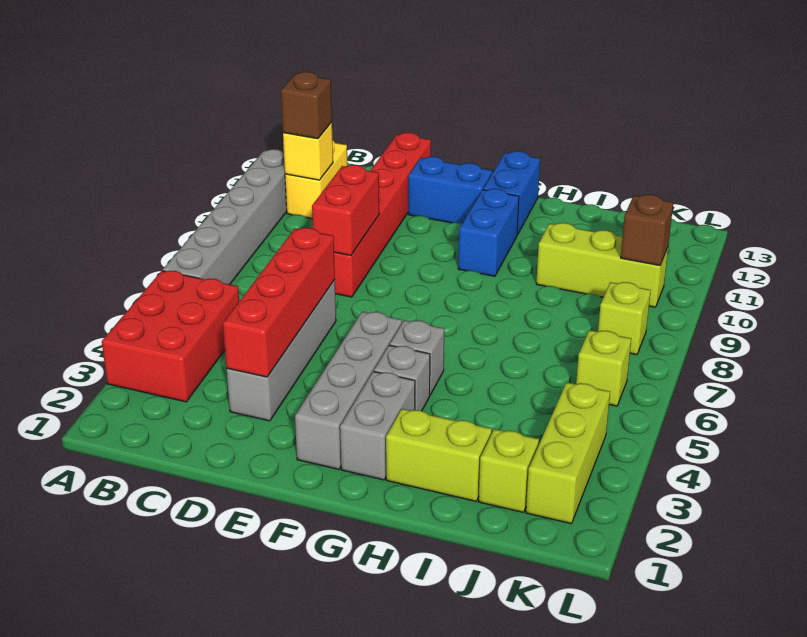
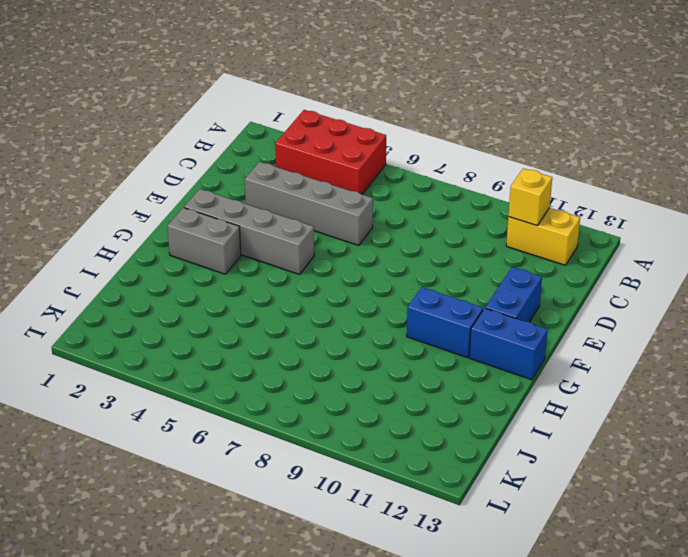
none -> grey 1x6 brick [163,149,287,284]
none -> red 1x6 brick [334,133,431,297]
none -> grey 1x1 brick [374,345,430,411]

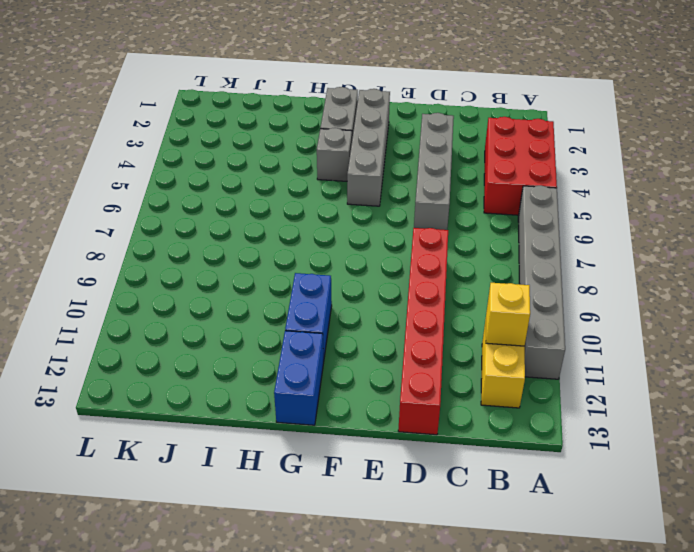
none -> blue 1x2 brick [408,157,492,223]
none -> grey 1x1 brick [390,320,444,395]
none -> lime 1x2 brick [386,409,492,501]

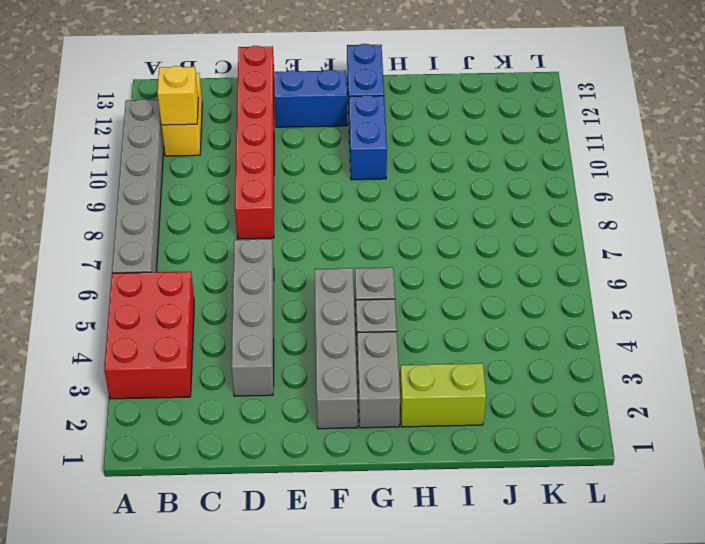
none -> lime 1x3 brick [536,223,668,307]
none -> lime 1x1 brick [479,429,539,512]
none -> lime 1x3 brick [526,382,610,524]

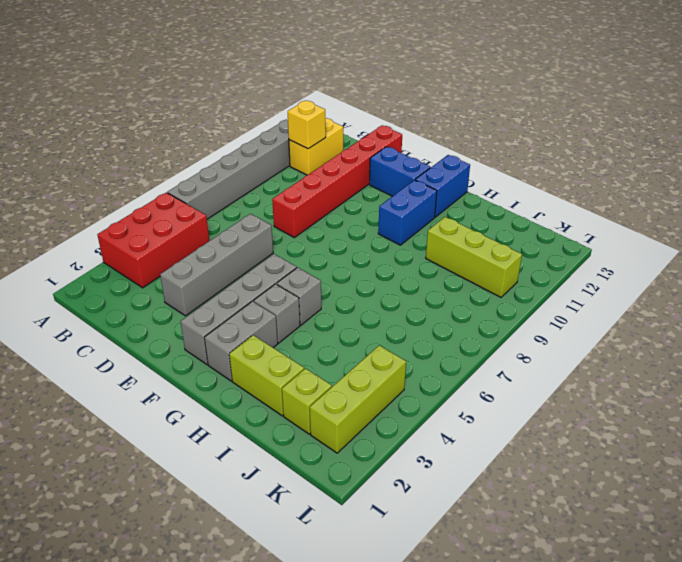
none -> lime 1x1 brick [576,330,631,406]
none -> lime 1x1 brick [598,282,651,355]
none -> red 1x4 brick [223,228,335,377]

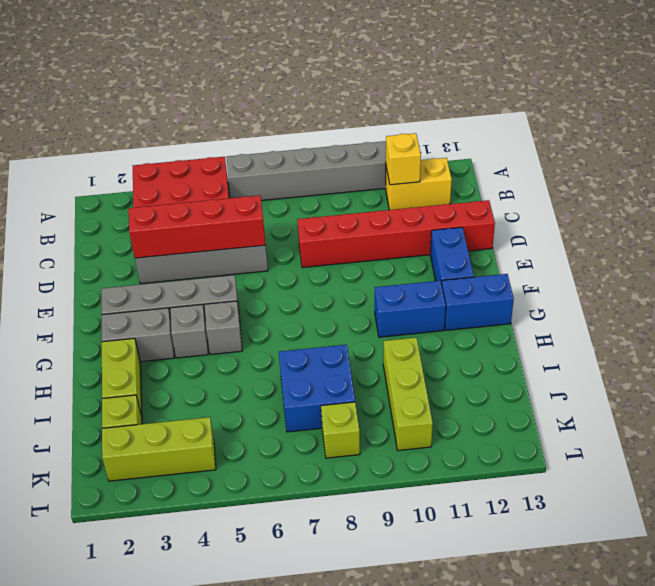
blue 2x2 brick [279,345,355,432] -> none
none -> lime 1x1 brick [576,330,631,406]
none -> red 1x2 brick [312,165,379,255]
none -> brown 1x1 brick [621,194,673,265]

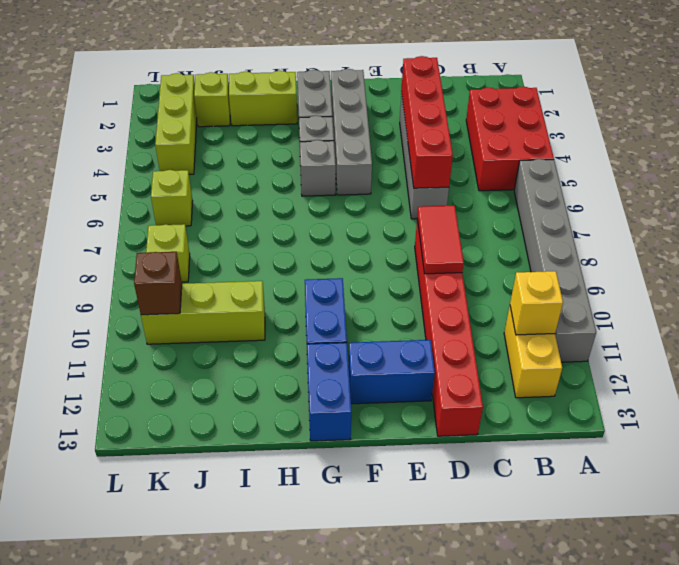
red 1x2 tile [417,206,464,274] -> red 1x2 brick [312,165,379,255]
none -> brown 1x1 brick [281,72,332,139]

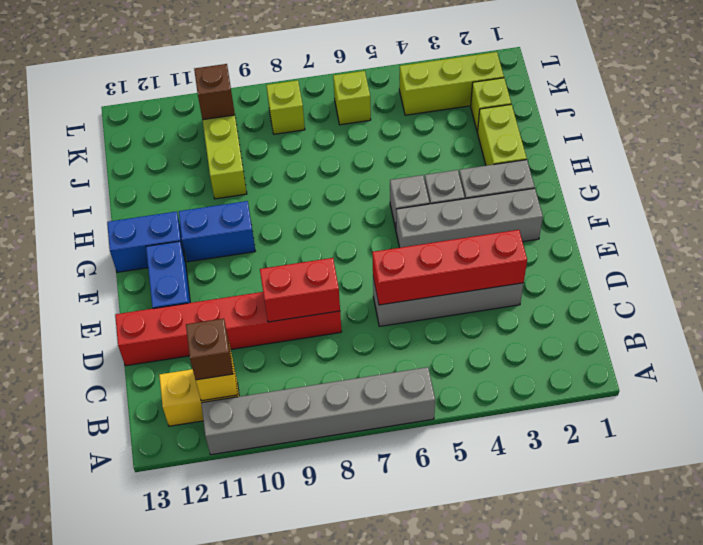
none -> red 2x3 brick [102,271,239,402]

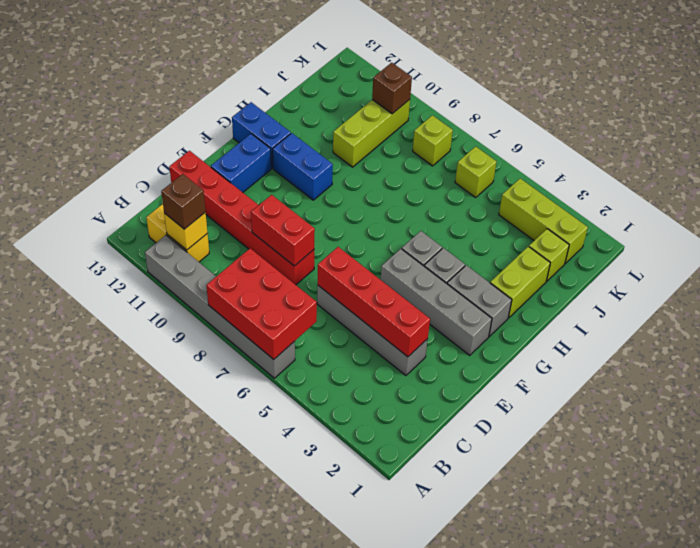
red 2x3 brick [206,248,317,359] -> red 2x3 brick moved to [102,271,239,402]

